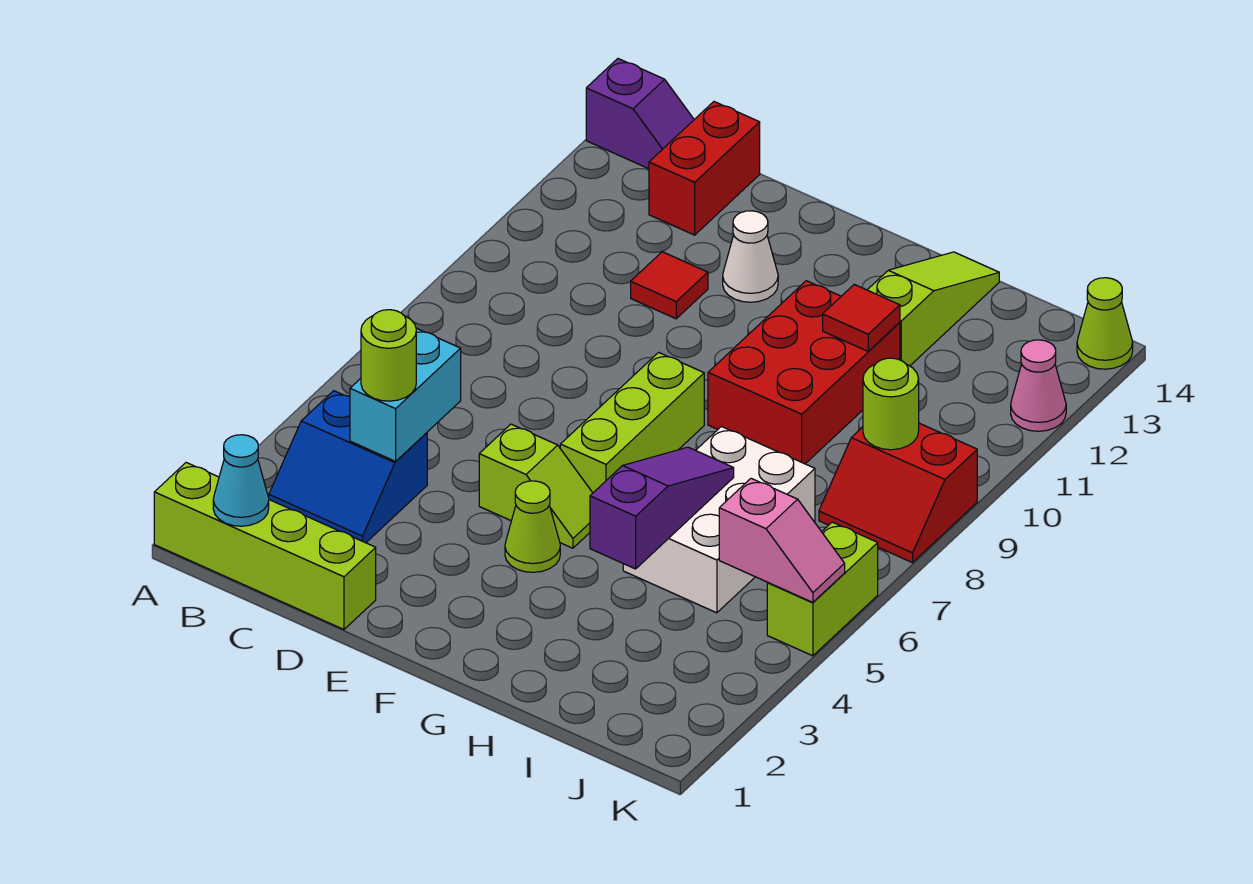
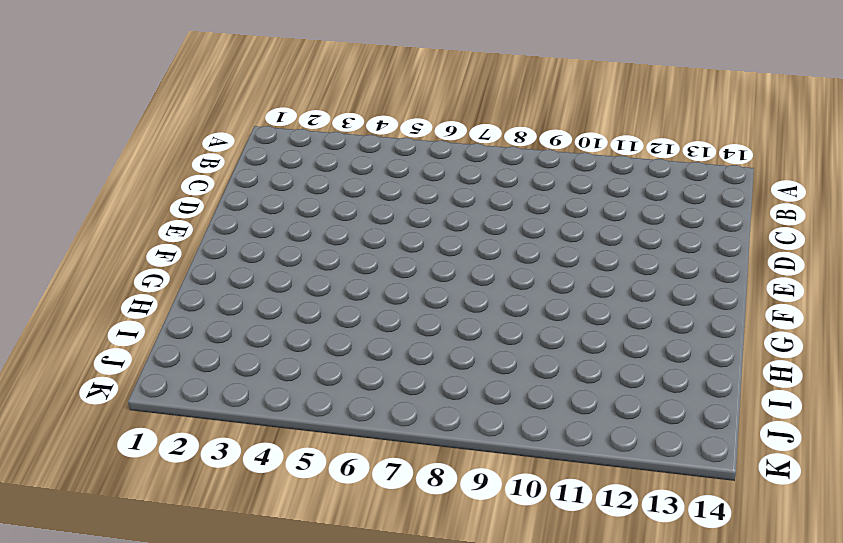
none -> lime 1x4 brick [154,463,376,629]
none -> purple 1x2 slope [586,59,694,169]
none -> blue 2x2 slope [269,391,427,543]

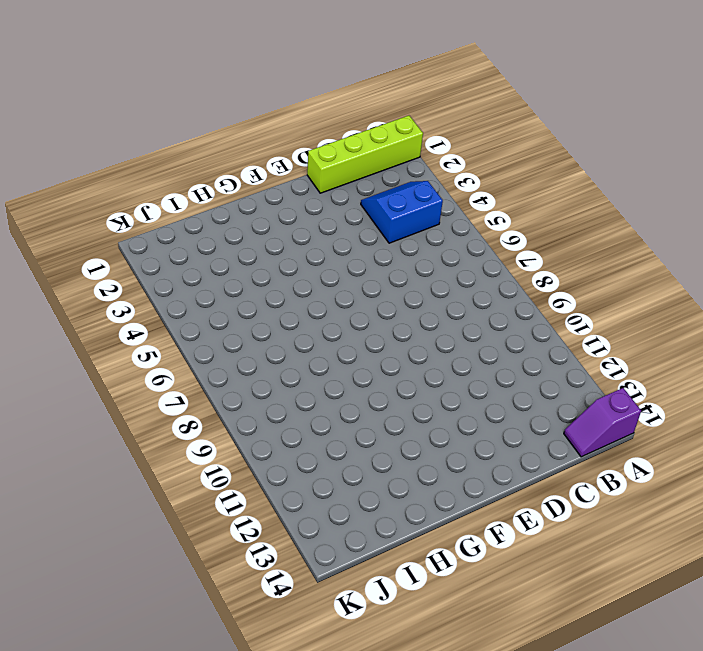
none -> red 1x2 brick [649,102,760,235]
none -> red 1x1 tile [631,252,708,319]
none -> lime 1x2 slope [479,424,593,548]

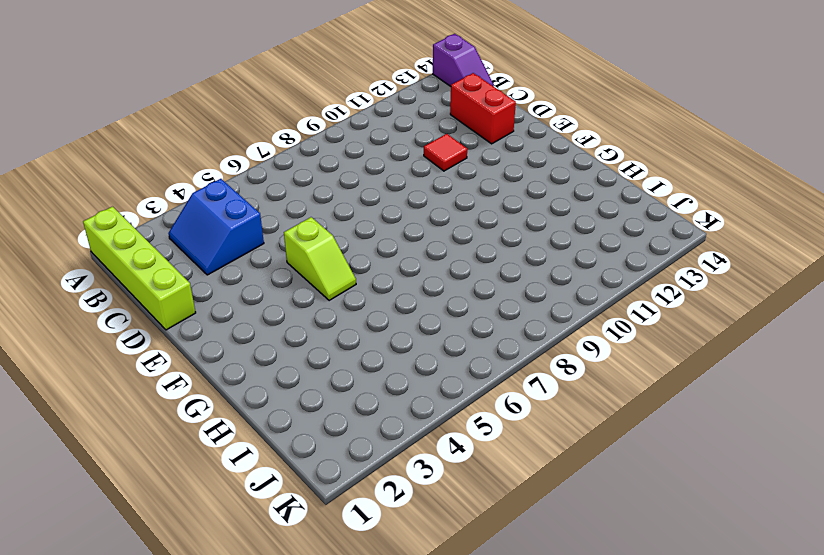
red 1x2 brick [450,73,516,144] -> red 1x2 brick turned to [649,102,760,235]
none -> white 1x1 cone [723,211,778,302]
none -> lime 1x1 cone [505,481,560,572]
none -> lime 1x3 brick [560,352,704,493]

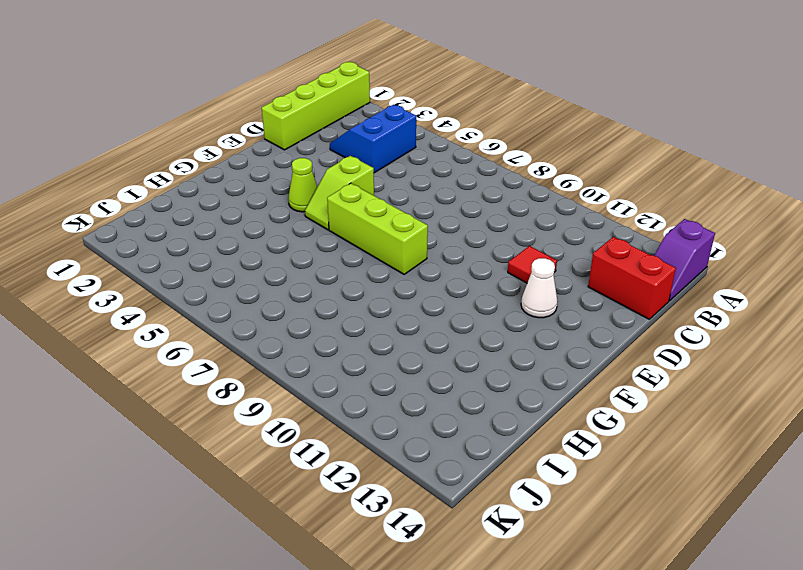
none -> red 2x3 brick [708,281,900,464]
none -> white 2x3 brick [623,427,815,613]
none -> lime 1x3 slope [868,252,999,366]

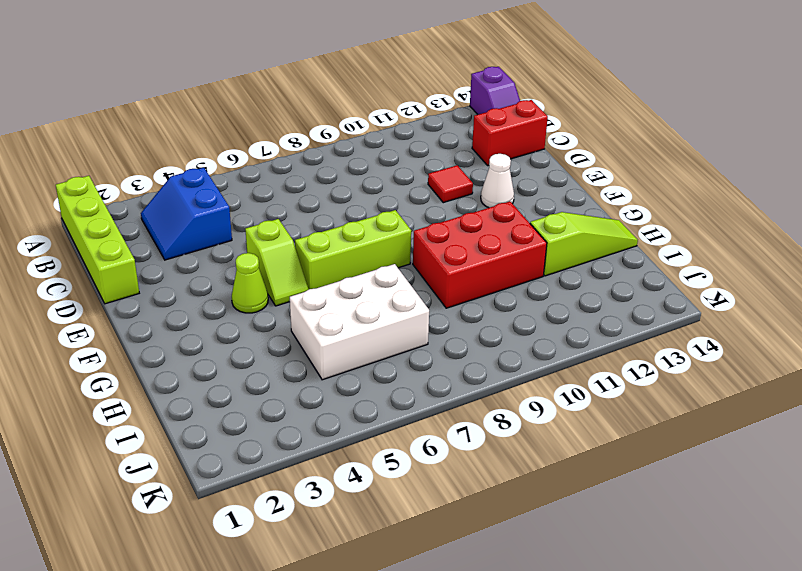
none -> red 2x2 slope [819,423,977,563]
none -> lime 1x2 brick [767,522,878,656]
none -> pink 1x1 cone [1011,340,1066,431]

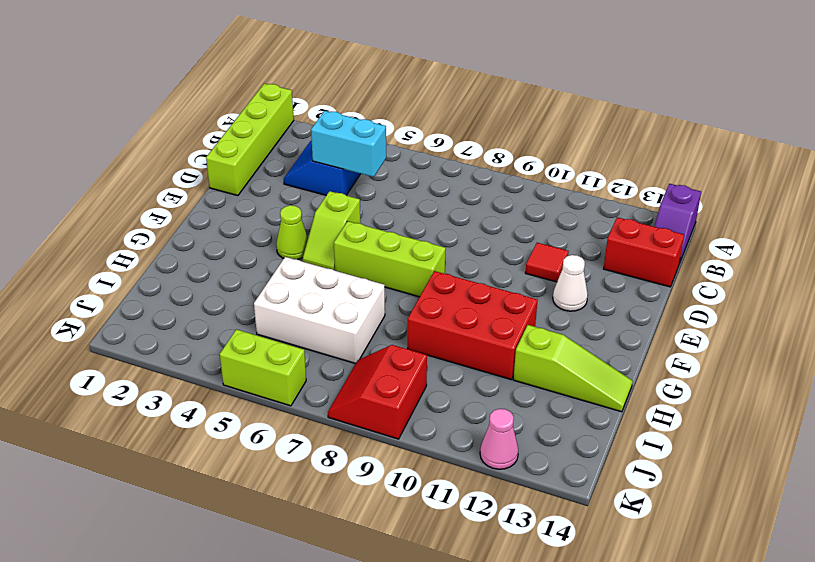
none -> lime 1x1 cone [1077,278,1133,369]
none -> cyan 1x1 cone [213,435,269,526]
none -> purple 1x3 slope [590,447,734,569]

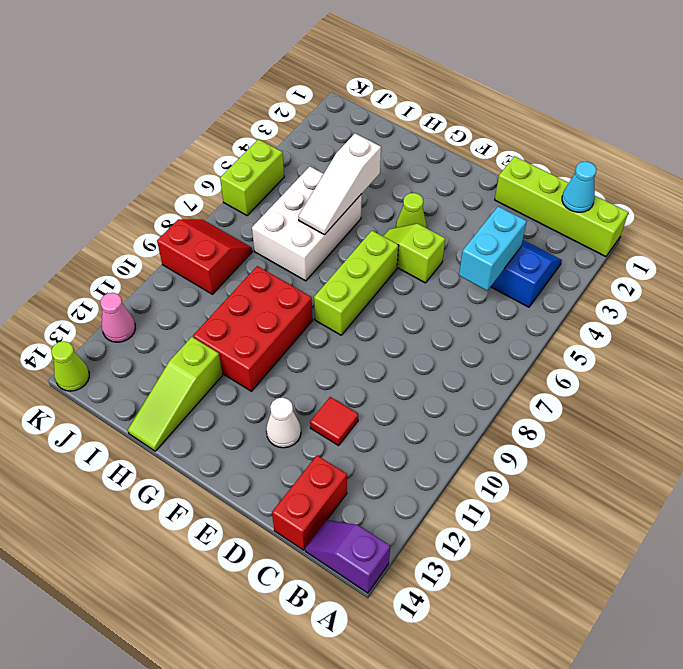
white 1x3 slope [298,134,381,235] -> purple 1x3 slope [590,447,734,569]
none -> red 1x1 tile [823,284,900,351]
none -> pink 1x2 slope [719,478,845,602]
none -> lime 1x1 round brick [863,358,919,450]

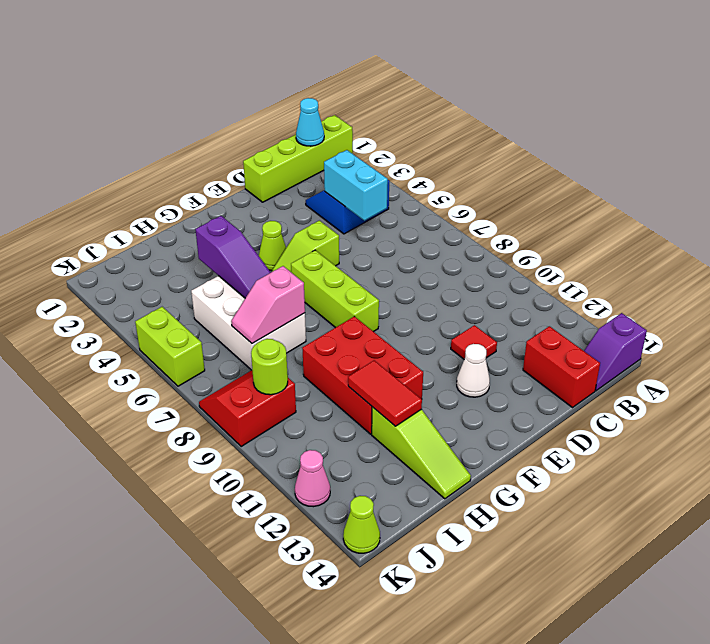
pink 1x2 slope [231,266,305,344] -> pink 1x2 slope moved to [719,478,845,602]
red 1x2 tile [348,360,422,426] -> red 1x1 tile [823,284,900,351]
none -> lime 1x1 round brick [361,310,416,401]

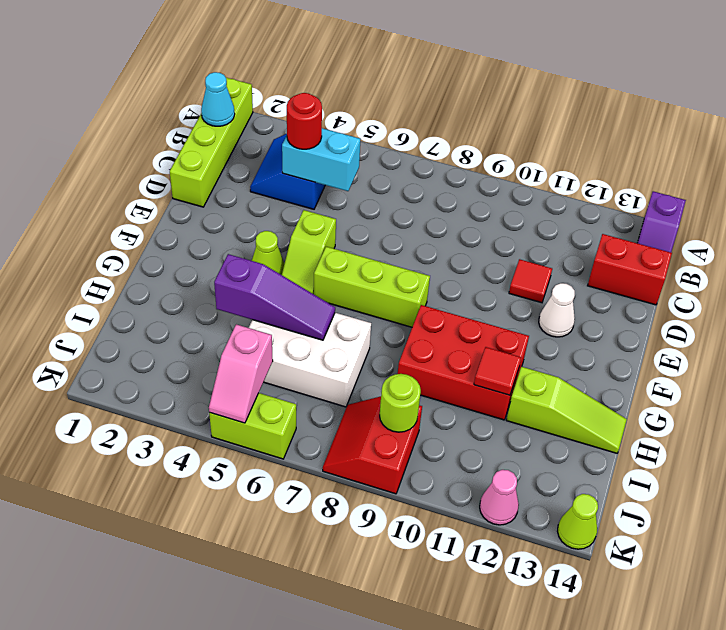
red 1x1 round brick [287,93,322,149] -> lime 1x1 round brick [361,310,416,401]

